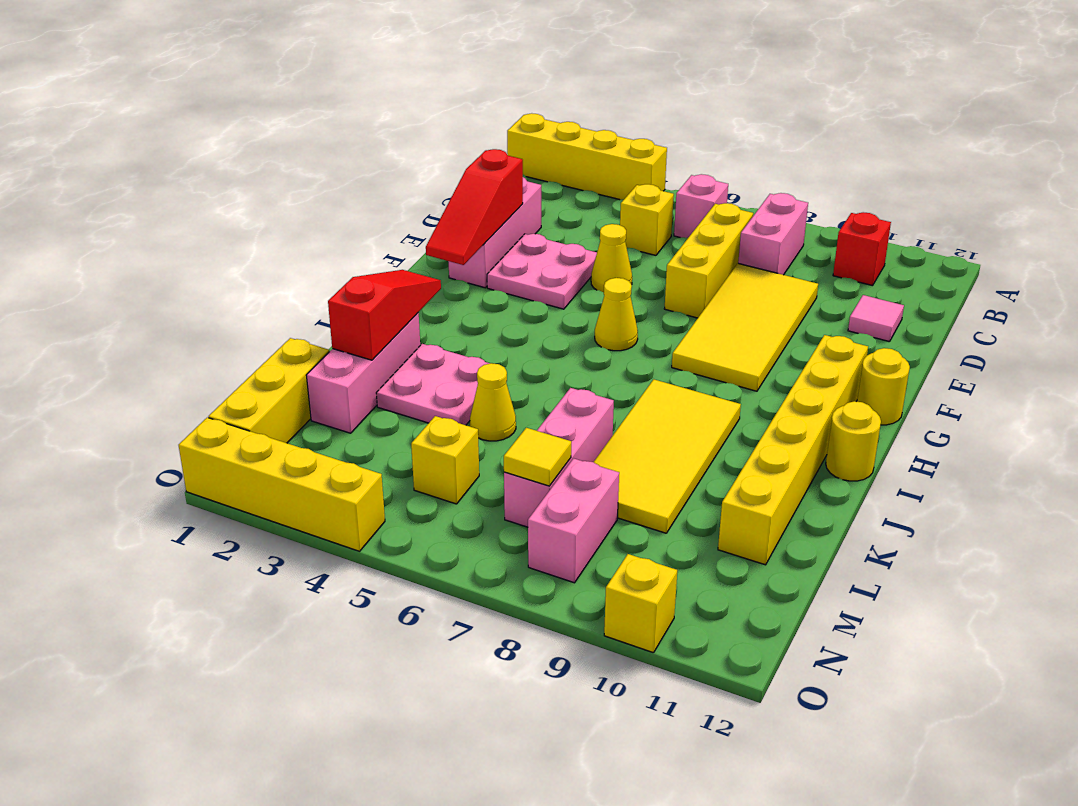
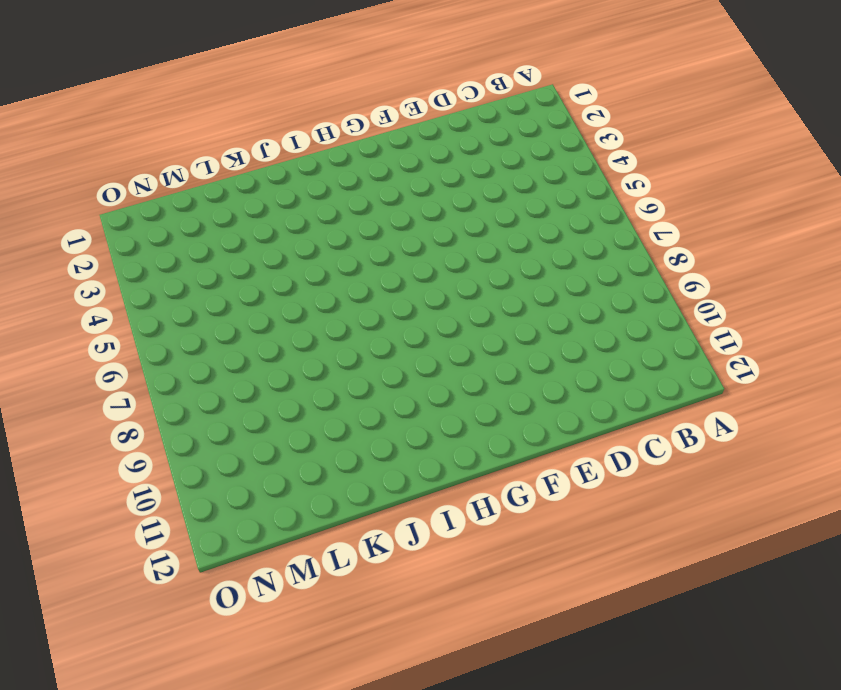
none -> yellow 1x4 brick [507,113,667,200]
none -> pink 1x1 brick [674,174,728,238]
none -> pink 1x2 brick [738,193,808,275]

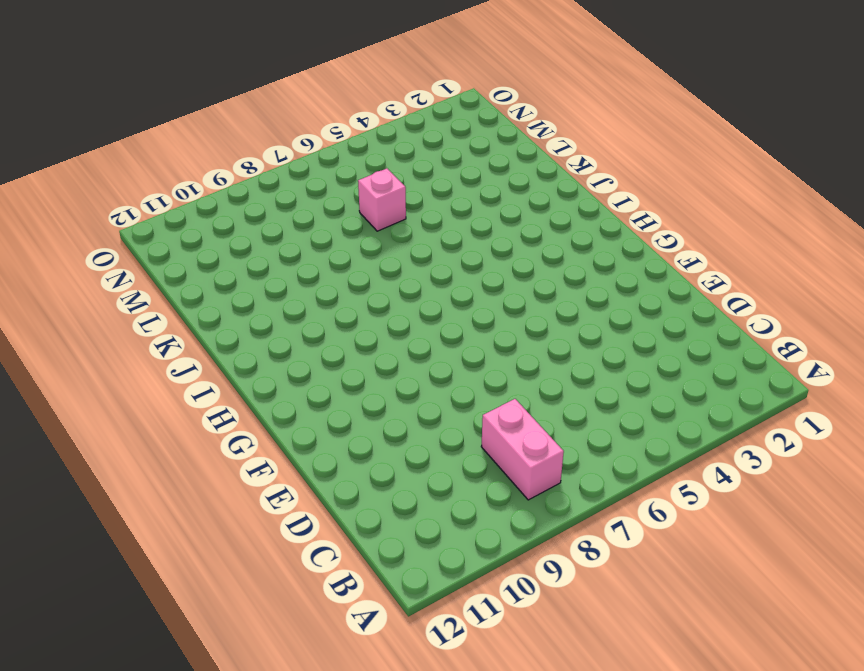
pink 1x1 brick [358,168,406,231] -> pink 1x1 brick moved to [674,174,728,238]
none -> yellow 1x4 brick [507,113,667,200]
none -> red 1x1 brick [833,212,891,286]
none -> yellow 1x1 brick [620,184,674,255]

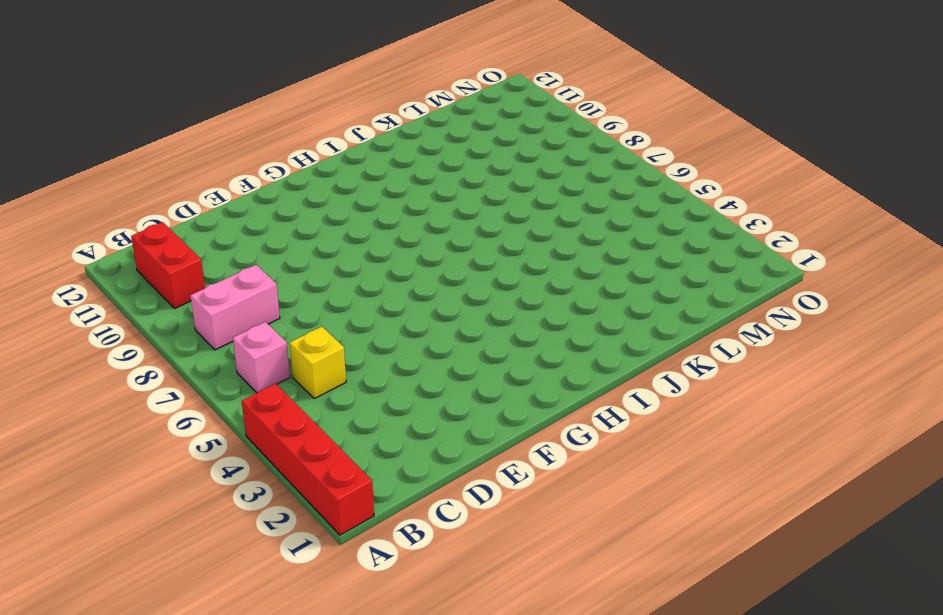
red 1x4 brick [242,384,374,535] -> yellow 1x4 brick [507,113,667,200]
red 1x2 brick [131,222,205,309] -> red 1x1 brick [833,212,891,286]
none -> yellow 1x3 brick [664,203,753,318]
none -> pink 1x3 brick [448,177,541,288]
none -> yellow 2x4 tile [672,263,818,391]

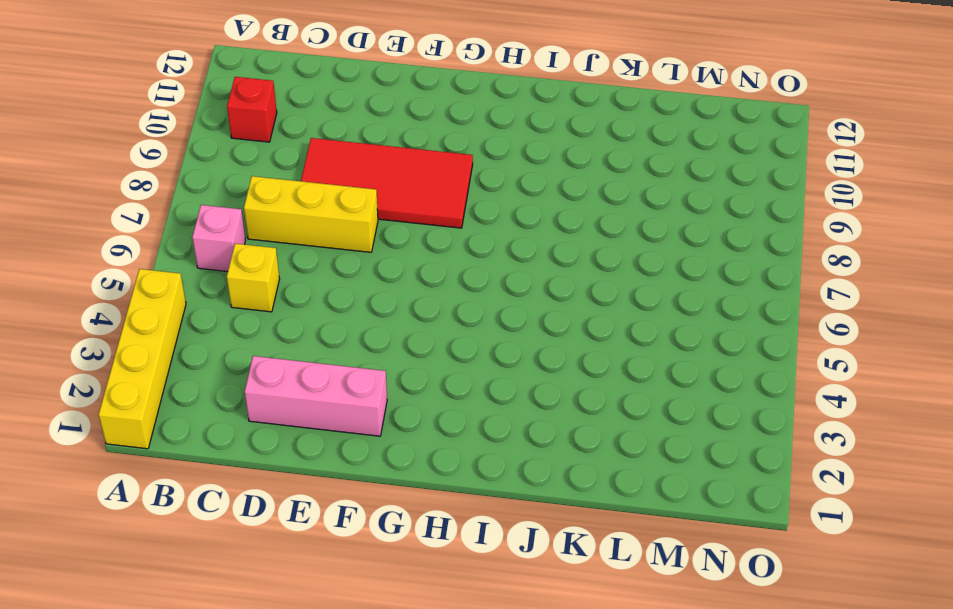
red 2x4 tile [301,138,473,228] -> yellow 2x4 tile [672,263,818,391]
none -> pink 1x2 brick [738,193,808,275]
none -> pink 1x1 tile [848,295,904,342]
none -> pink 2x2 plate [487,234,597,309]

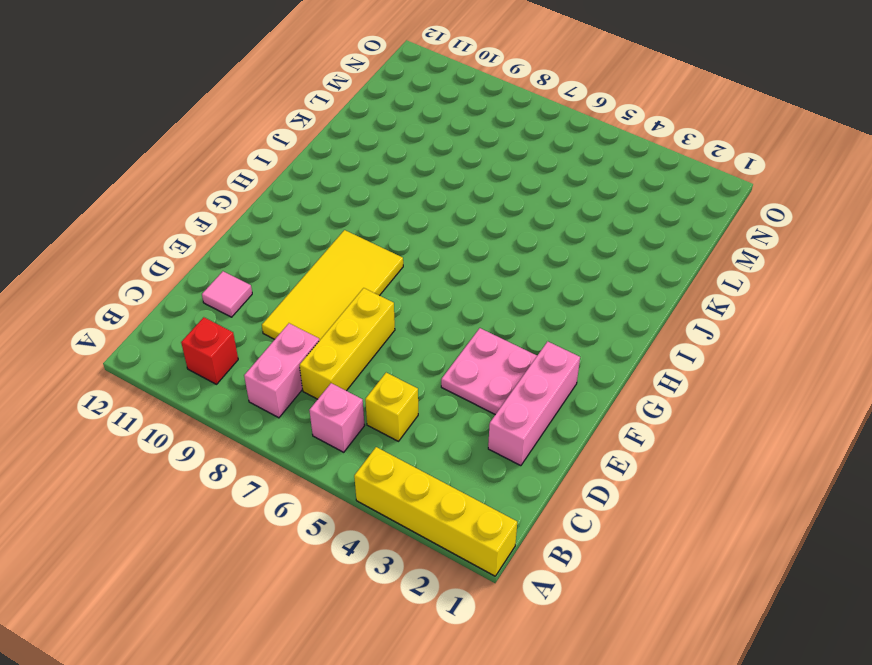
none -> yellow 1x1 cone [591,224,632,292]
none -> yellow 1x1 cone [595,278,638,351]
none -> yellow 1x6 brick [718,335,868,565]

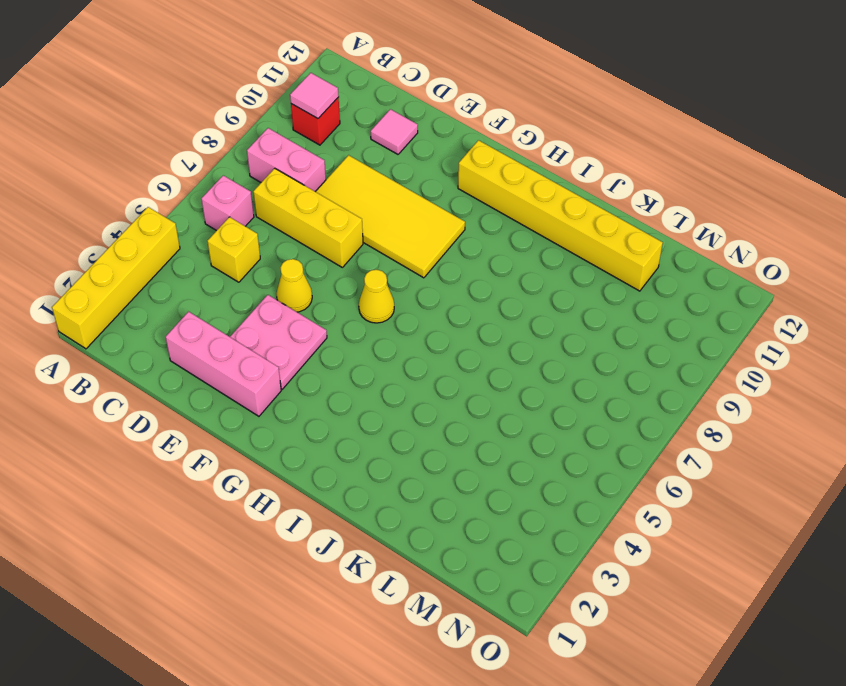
pink 1x1 tile [290,73,339,119] -> none
none -> yellow 1x1 round brick [857,348,910,425]
none -> yellow 2x4 tile [594,379,741,533]
none -> yellow 1x1 round brick [826,401,881,481]

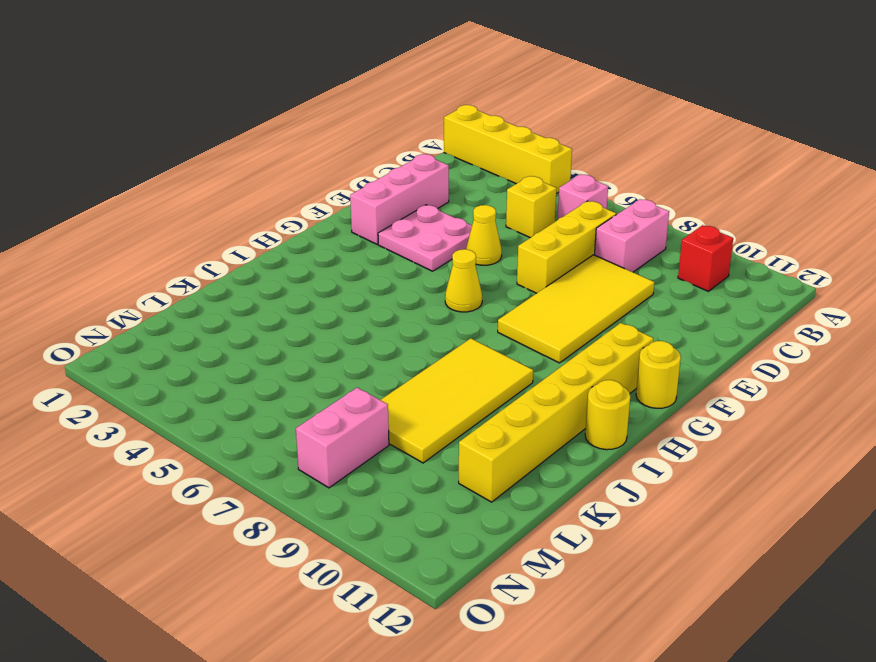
none -> pink 1x1 tile [848,295,904,342]
none -> pink 1x3 brick [306,313,420,433]
none -> pink 2x2 plate [376,344,490,425]

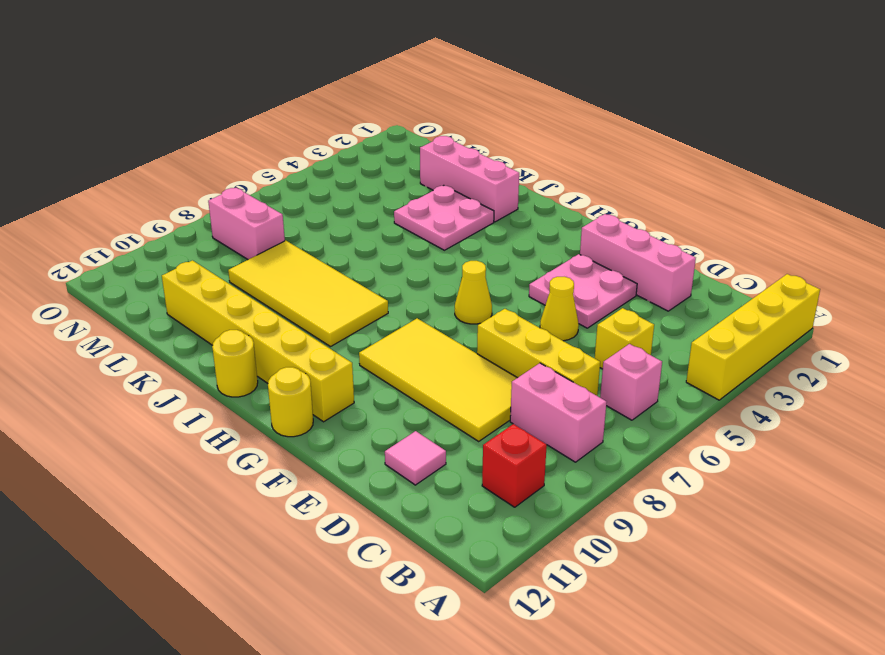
none -> yellow 1x1 cone [470,363,516,441]
none -> pink 1x3 brick [504,388,614,527]
none -> yellow 1x3 brick [209,338,329,443]

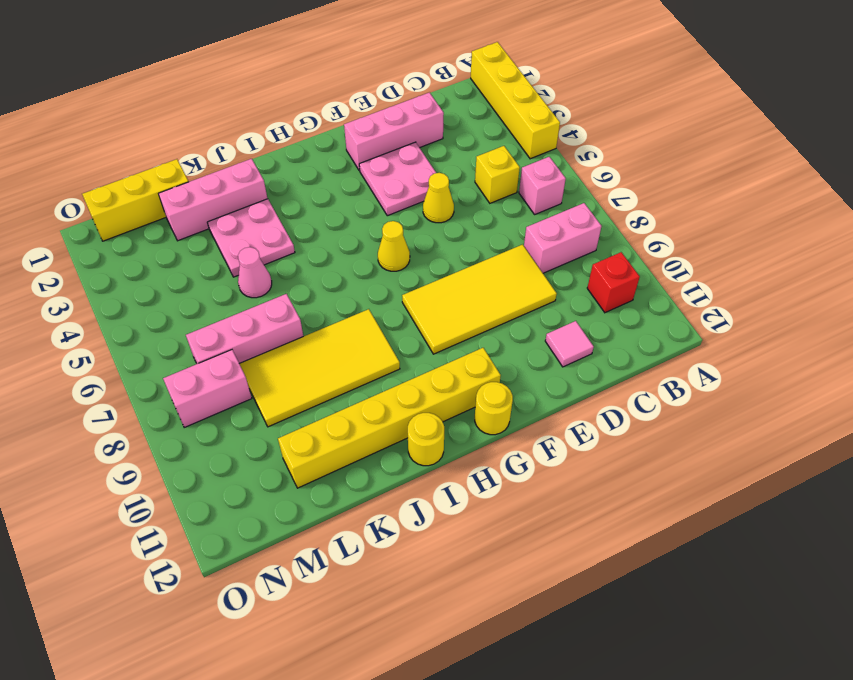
pink 1x1 cone [238,247,272,298] -> yellow 1x1 cone [470,363,516,441]
none -> yellow 1x3 brick [664,203,753,318]
none -> yellow 1x1 brick [411,416,479,504]
none -> yellow 1x4 brick [179,417,385,551]

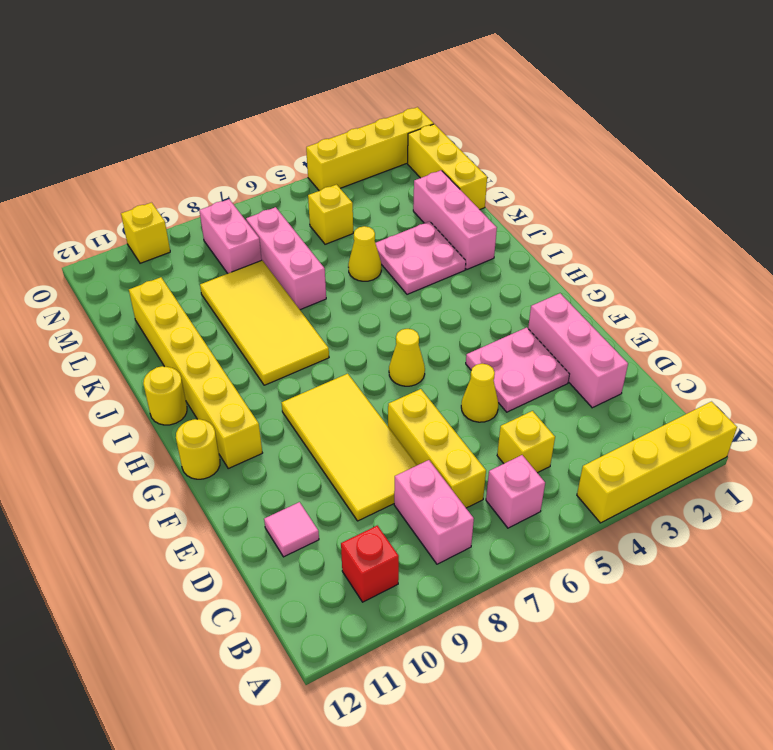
none -> red 1x3 slope [426,149,523,265]
none -> red 1x3 slope [328,270,441,360]
none -> yellow 1x1 tile [504,428,571,486]

